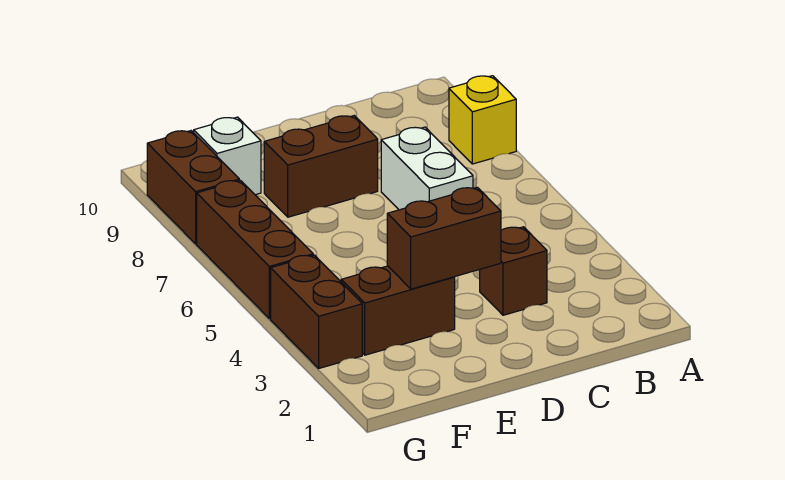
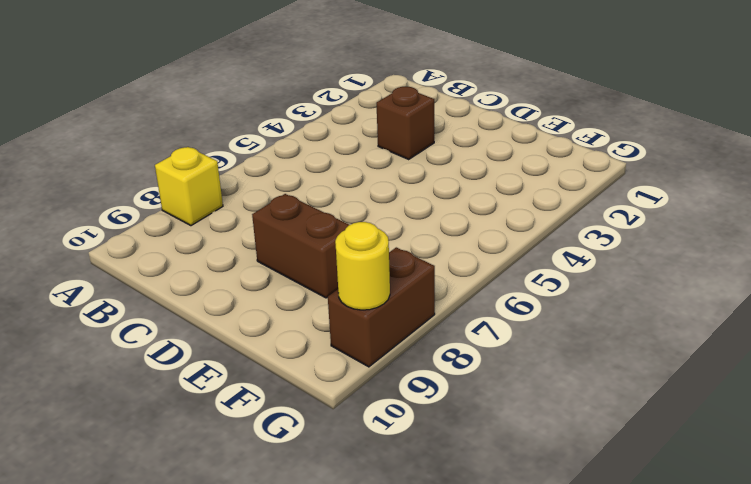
yellow 1x1 round brick [335,222,390,310] -> none
none -> white 1x2 brick [381,127,473,210]
none -> brown 1x2 brick [341,266,455,355]

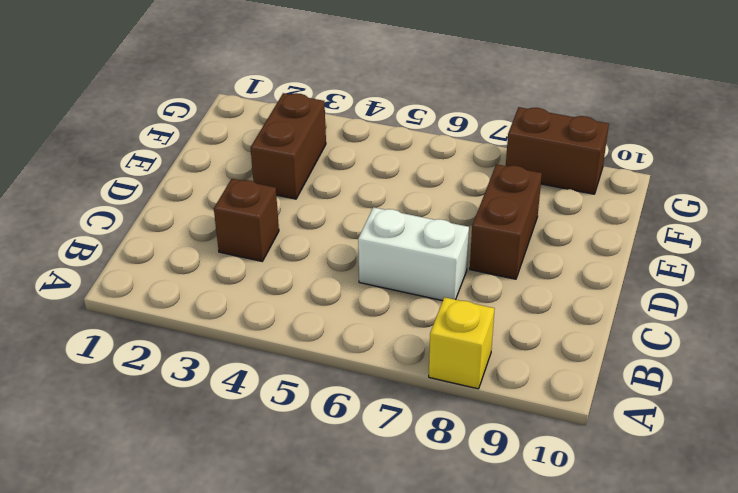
none -> white 1x1 brick [194,117,261,195]
none -> brown 1x2 brick [271,255,362,368]

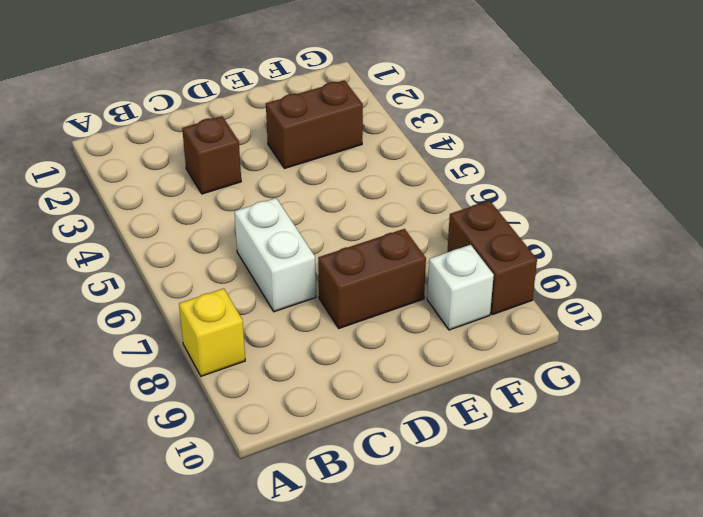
none -> brown 1x2 brick [271,255,362,368]
none -> brown 1x3 brick [197,180,313,319]

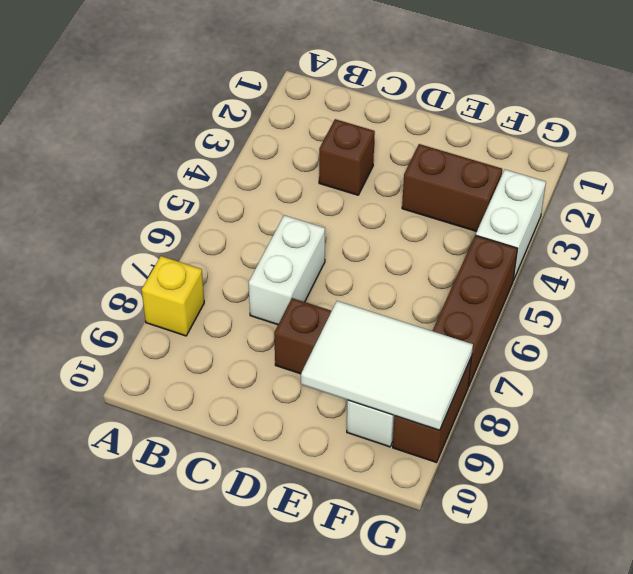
white 2x3 tile [301,301,473,430] -> none
white 1x2 brick [476,170,546,280] -> brown 1x2 brick [271,255,362,368]
none -> brown 1x2 brick [387,187,501,289]

